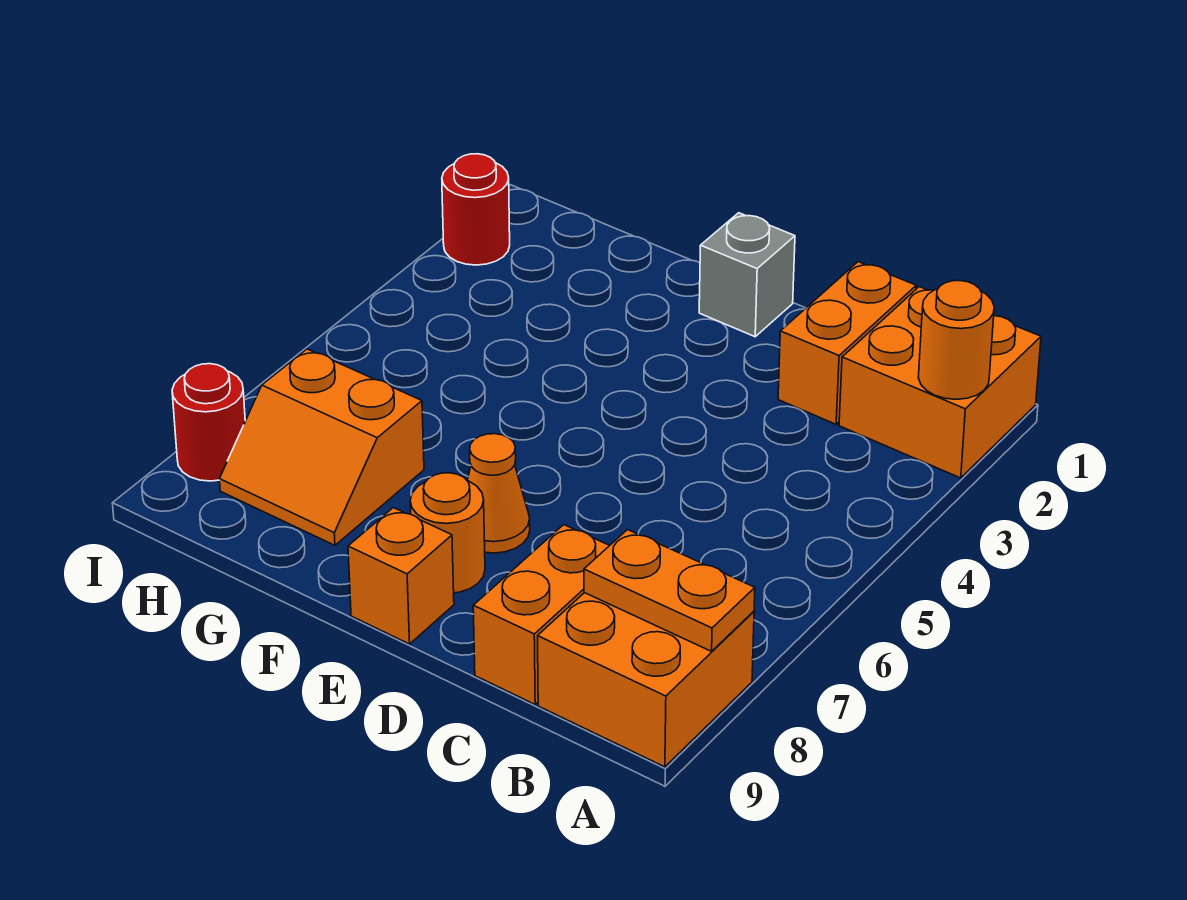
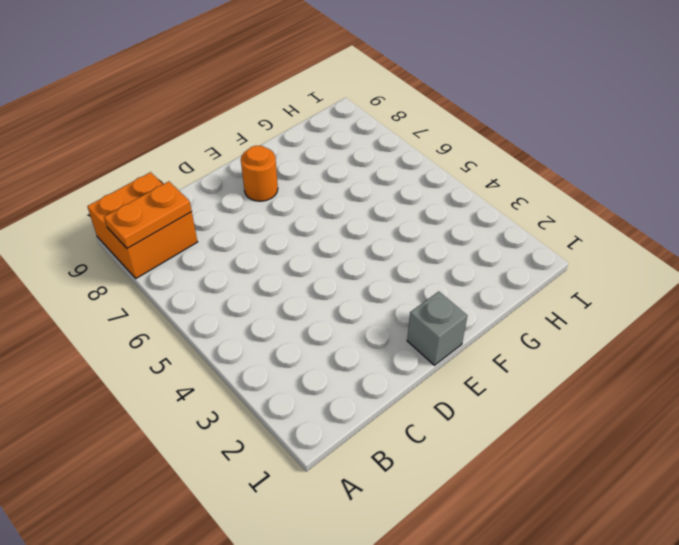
none -> orange 2x2 brick [839,287,1041,478]
none -> orange 1x2 brick [778,262,916,424]
none -> orange 1x2 brick [473,525,610,704]

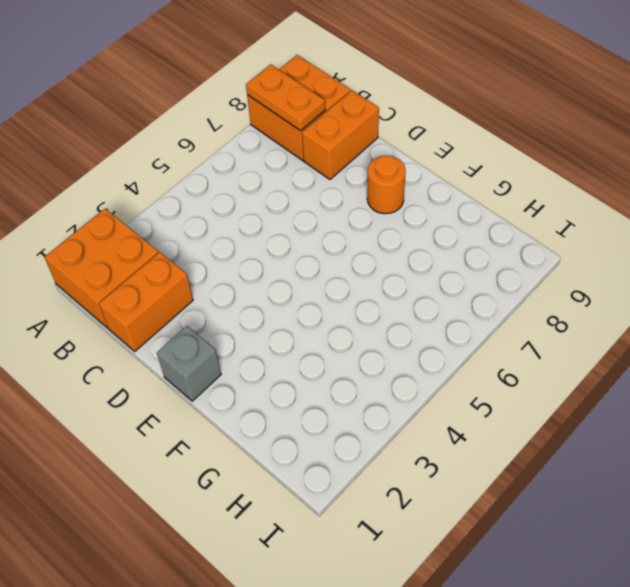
none -> orange 1x1 cone [467,434,530,553]
none -> orange 1x1 brick [348,508,454,644]
none -> orange 2x2 slope [220,349,424,545]

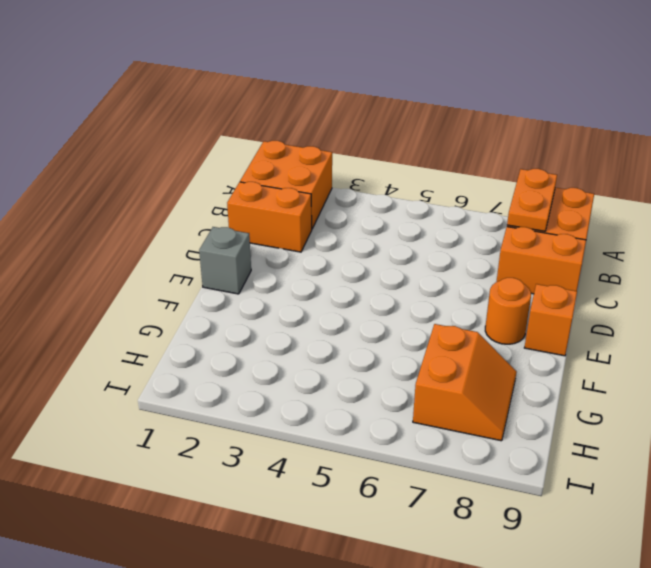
none -> orange 1x1 cone [467,434,530,553]
none -> red 1x1 round brick [442,154,510,265]
none -> red 1x1 round brick [172,364,245,481]

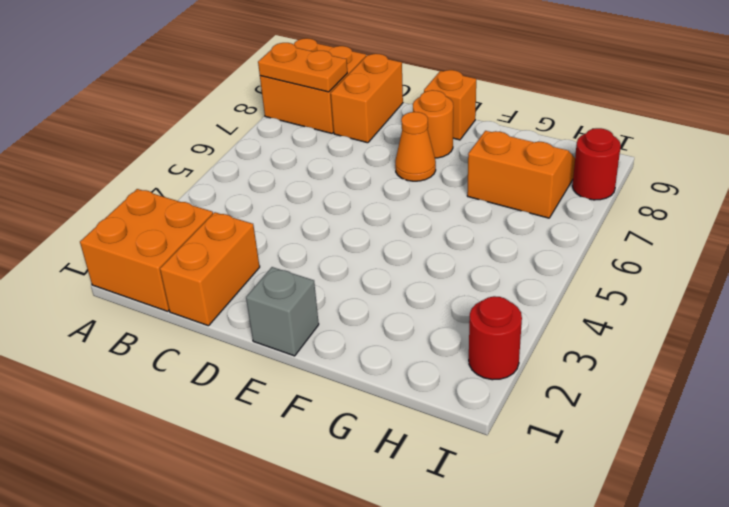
none -> orange 1x1 round brick [918,281,994,399]

